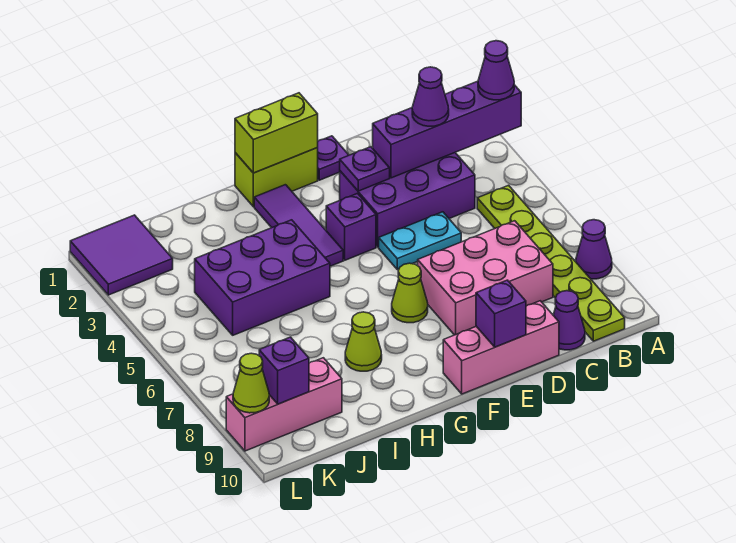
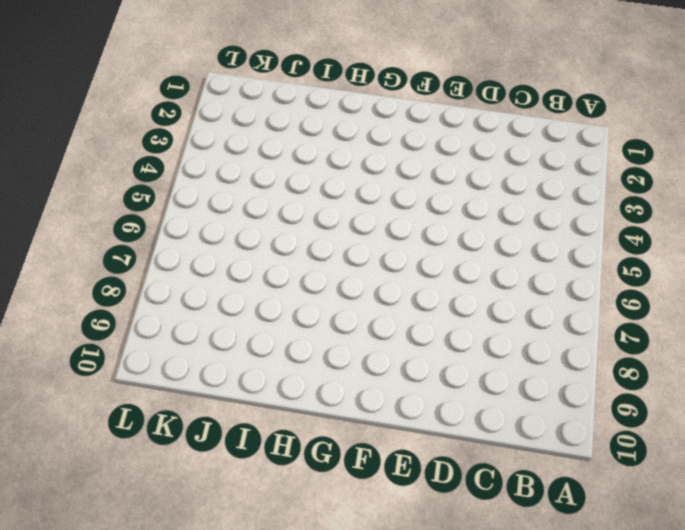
none -> purple 1x1 cone [576,220,612,279]
none -> lime 1x6 plate [477,185,625,341]
none -> purple 2x3 brick [340,153,475,247]

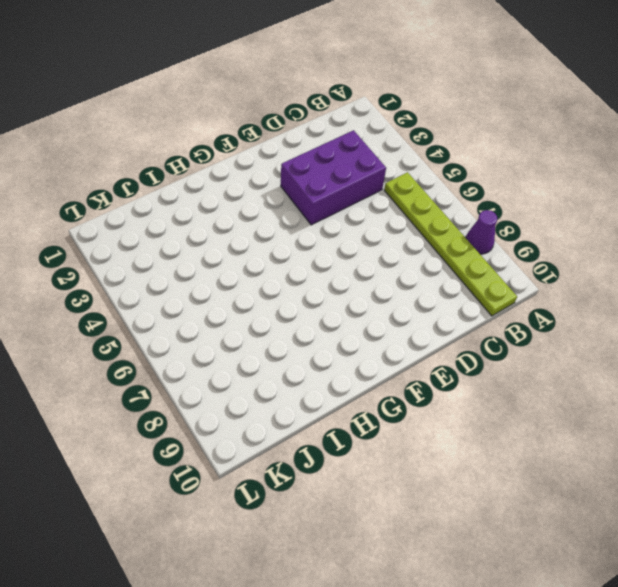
none -> pink 2x3 brick [418,221,553,335]
none -> purple 1x1 cone [553,291,585,350]
none -> cyan 1x2 plate [379,212,461,269]

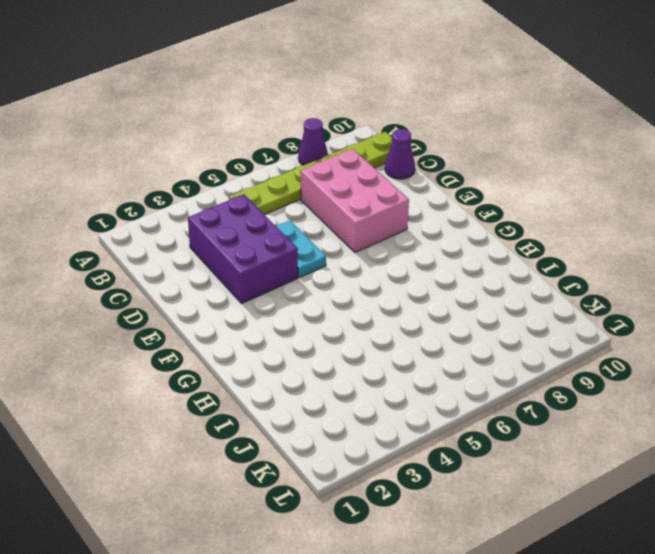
none -> pink 1x3 brick [443,301,559,394]
none -> purple 1x1 plate [317,136,349,180]
none -> lime 1x2 brick [235,148,318,207]

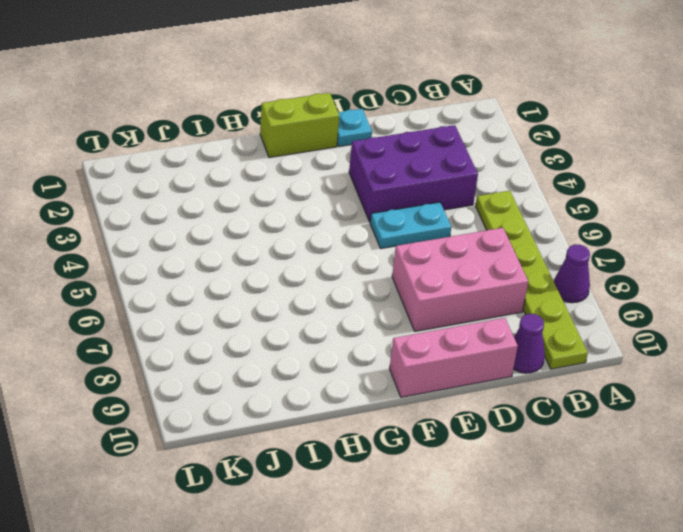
cyan 1x1 plate [337,109,372,147] -> purple 1x1 plate [317,136,349,180]
none -> purple 1x1 brick [326,194,376,260]
none -> lime 1x1 cone [392,263,428,323]
none -> purple 1x3 tile [254,185,343,266]

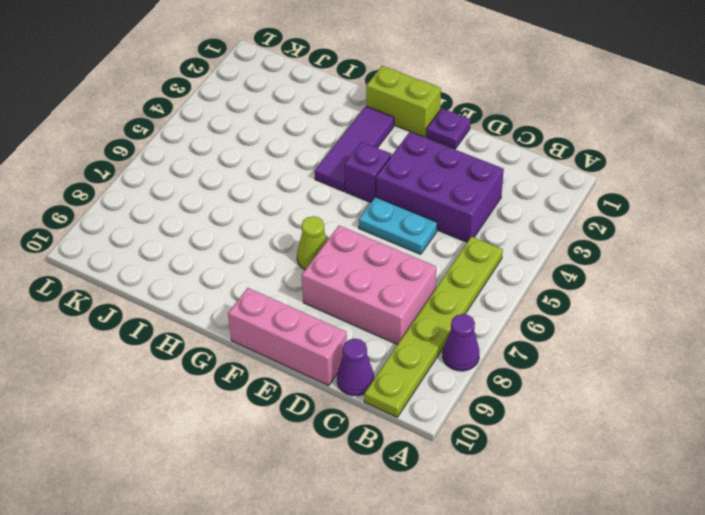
none -> purple 2x3 brick [195,220,330,335]
none -> lime 1x1 cone [345,312,382,371]
none -> pink 1x3 brick [226,358,342,451]

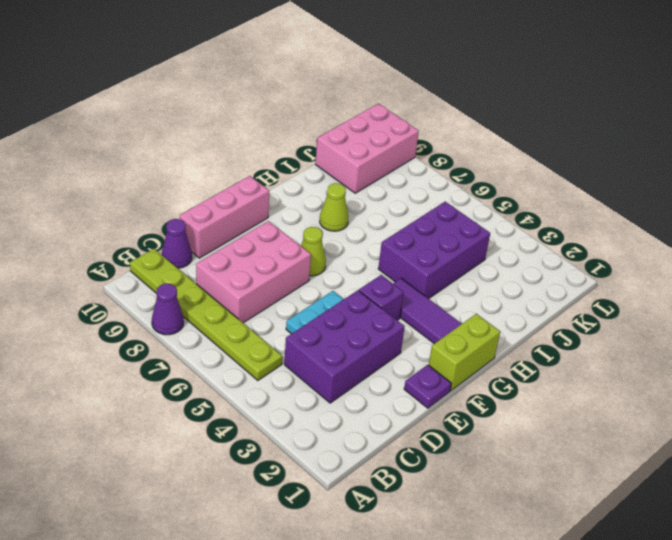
pink 2x3 brick [315,104,419,193] -> pink 1x3 brick [226,358,342,451]
none -> purple 2x2 tile [70,215,173,295]
none -> purple 1x4 brick [373,81,521,178]
none -> purple 1x1 plate [340,147,390,191]

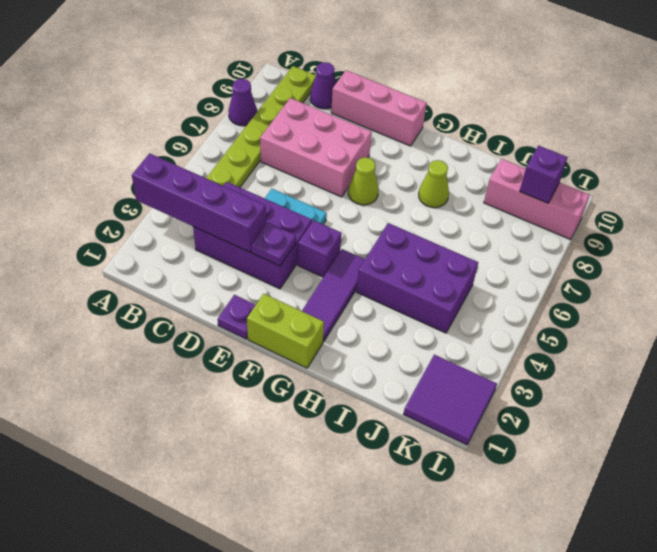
none -> purple 1x1 brick [476,280,526,347]
none -> lime 1x2 brick [235,93,318,173]
none -> lime 1x1 cone [233,353,269,413]

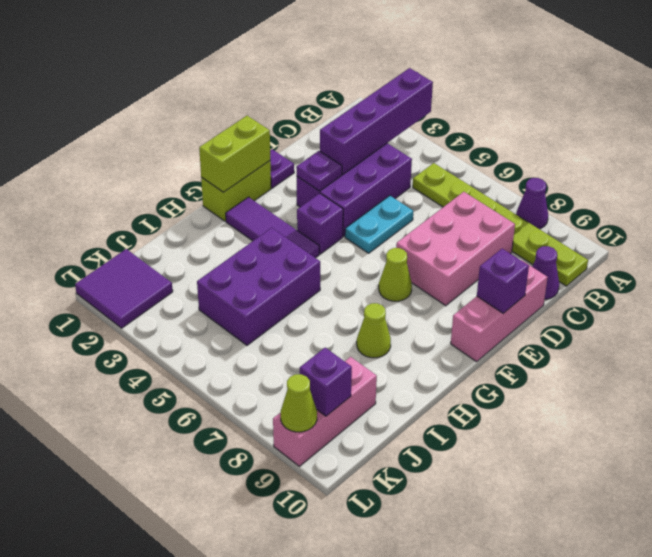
none -> purple 1x1 cone [478,41,514,100]
none -> purple 1x1 cone [412,67,449,126]

